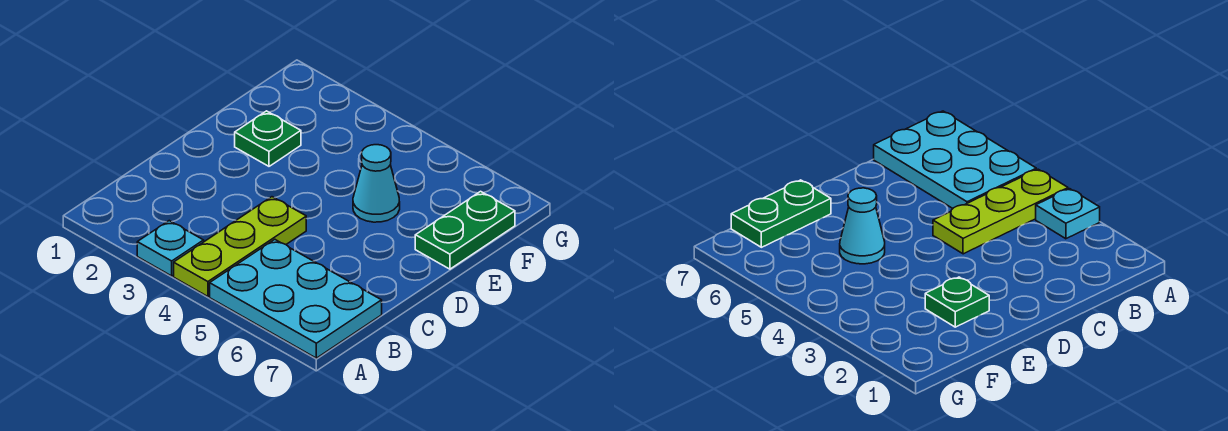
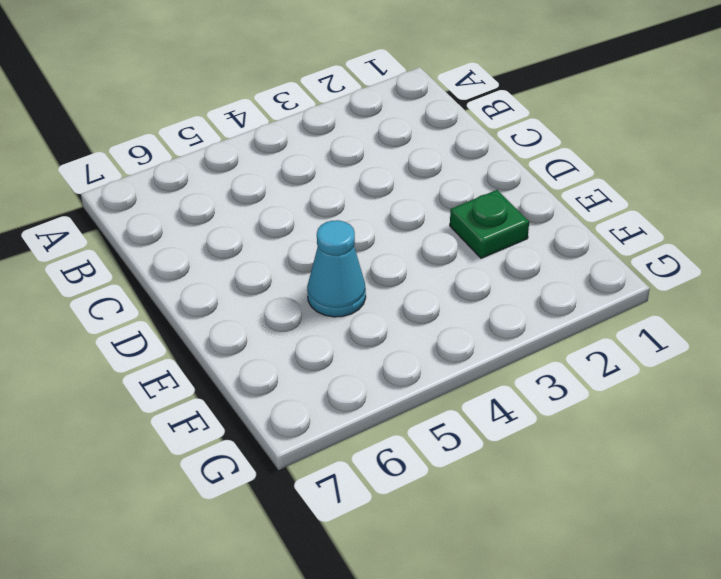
none -> cyan 1x1 plate [137,221,204,276]
none -> lime 1x3 plate [174,197,306,297]

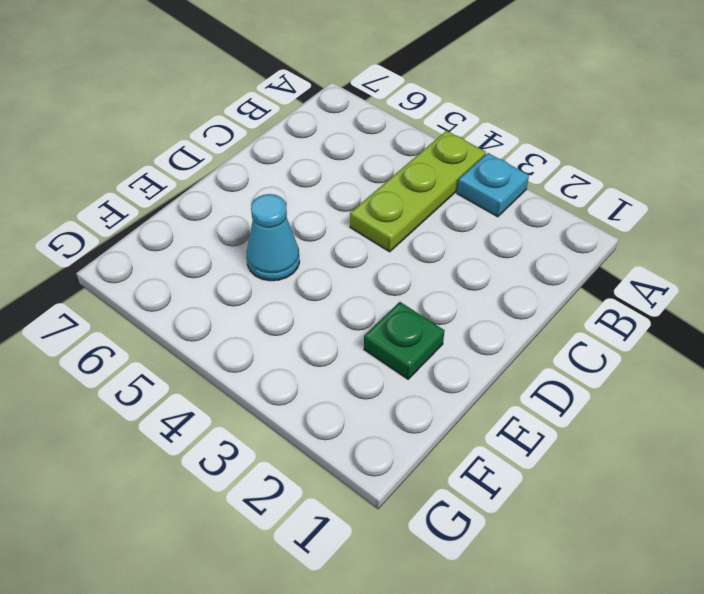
none -> cyan 2x3 plate [210,239,382,358]
none -> green 1x2 plate [415,191,515,269]

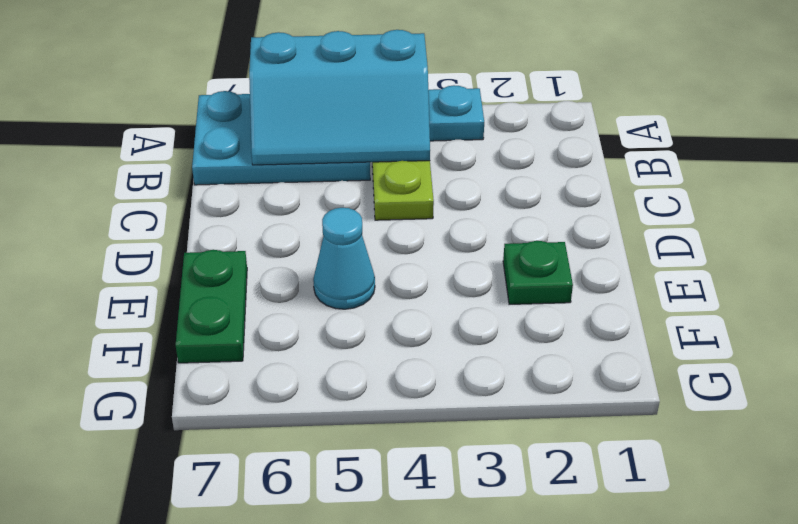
cyan 2x3 slope [249,30,430,165] -> none

